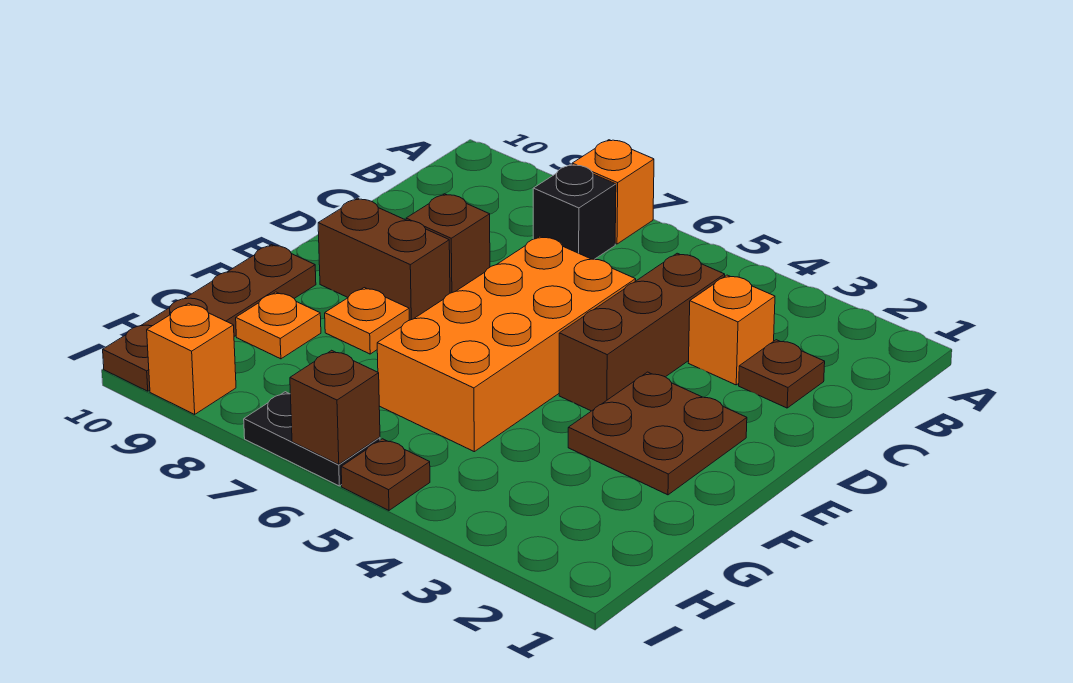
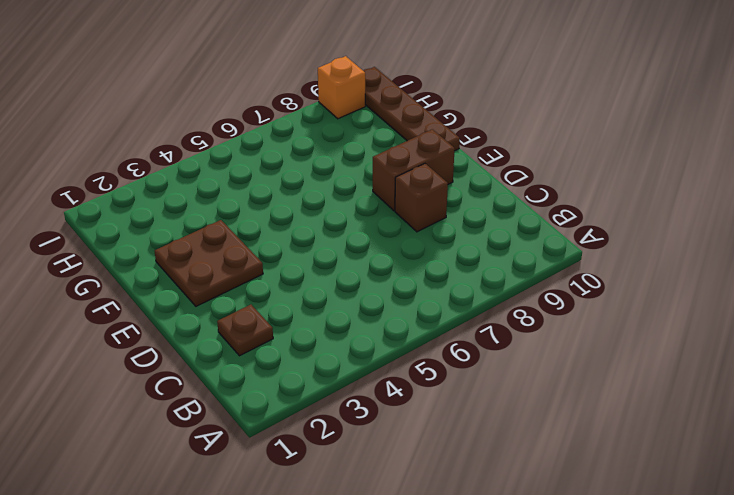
none -> orange 1x1 brick [572,140,654,244]
none -> black 1x1 brick [533,164,616,259]
none -> orange 1x1 brick [688,275,775,385]

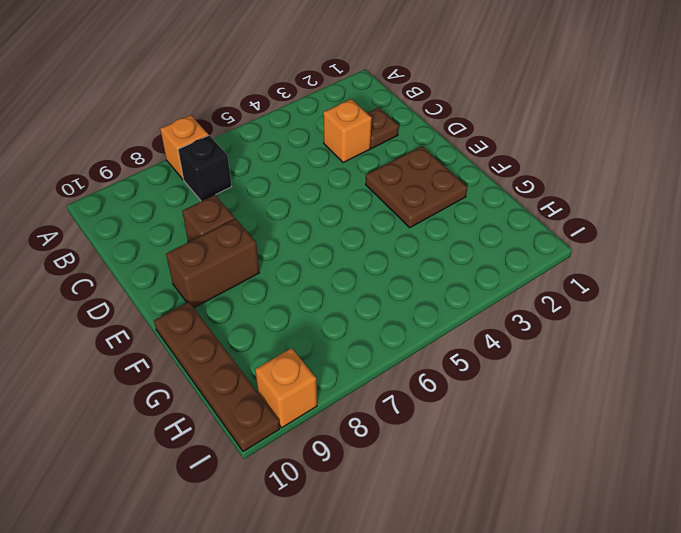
none -> brown 1x3 brick [559,253,725,411]
none -> orange 2x4 brick [377,236,636,452]
none -> orange 1x1 plate [325,288,409,354]

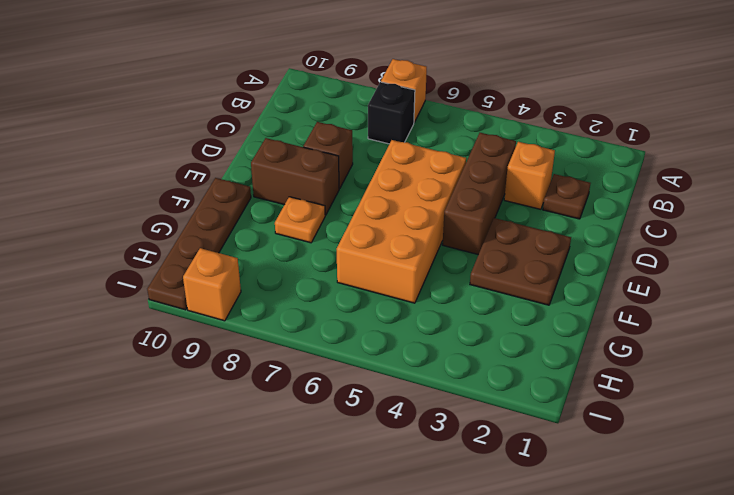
none -> orange 1x1 plate [236,292,321,359]
none -> brown 1x1 plate [341,439,430,510]
none -> black 1x2 plate [244,392,380,486]

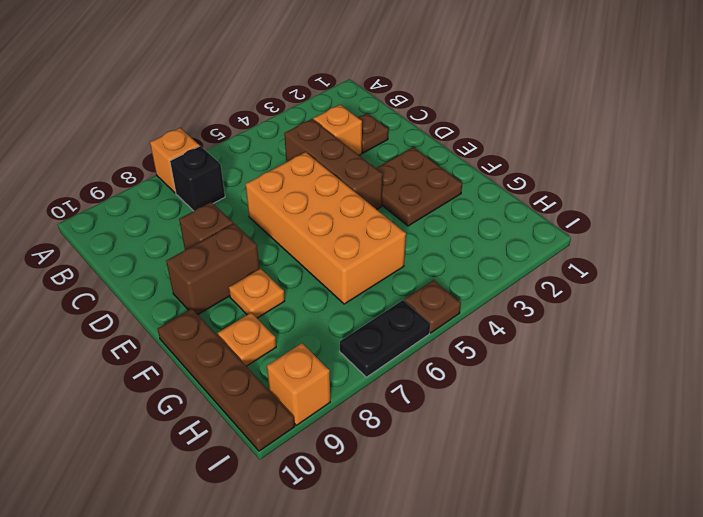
none -> brown 1x1 brick [290,350,380,465]

